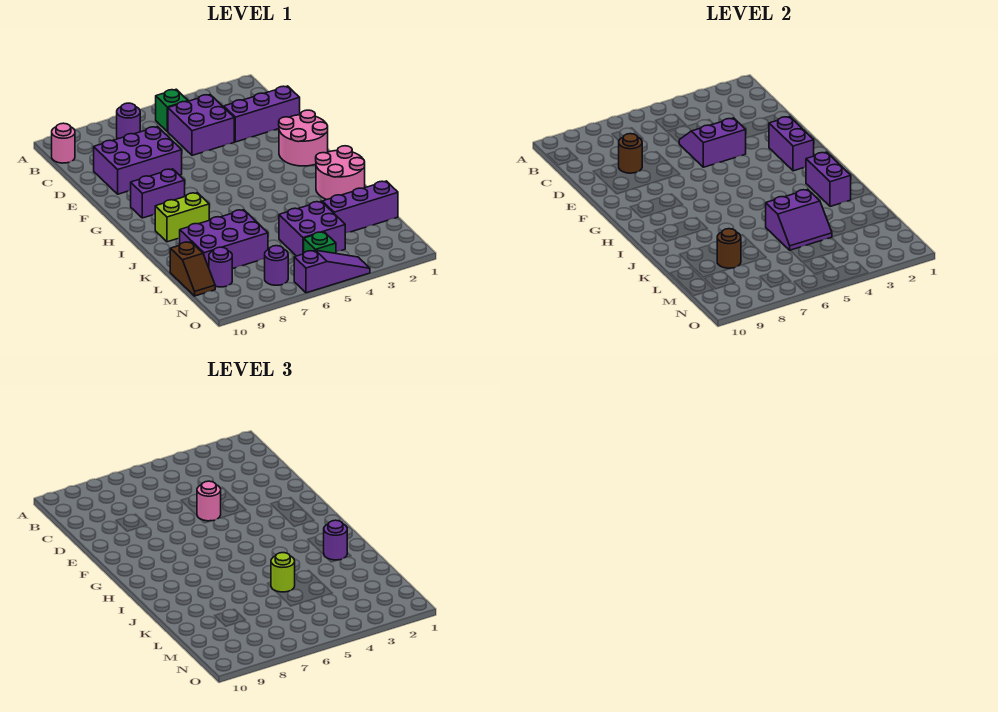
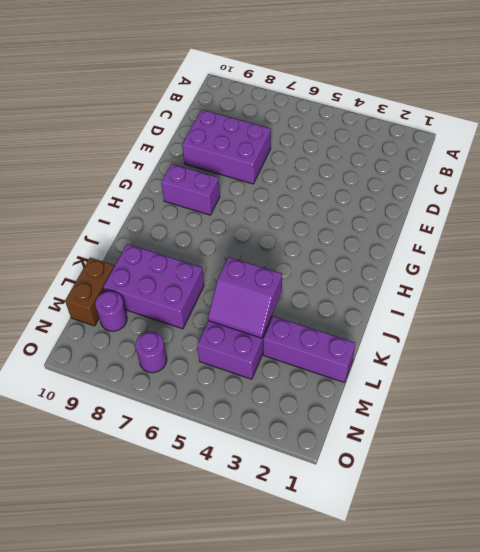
brown 1x2 brick [65,257,114,326] -> brown 1x2 slope [170,242,215,296]
none -> green 1x1 brick [156,89,188,132]
none -> purple 1x1 round brick [117,103,140,139]
none -> pink 1x1 round brick [52,123,75,163]

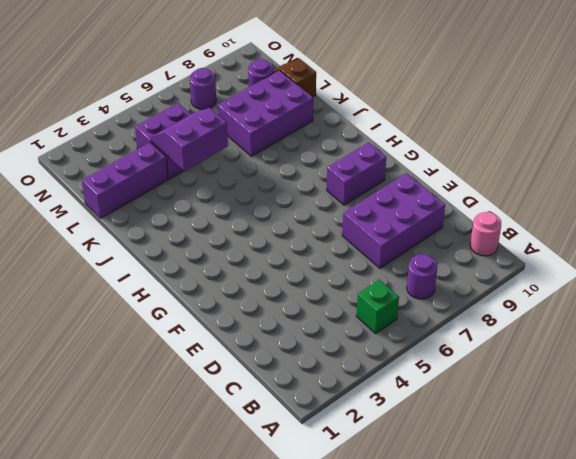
none -> purple 2x2 brick [168,95,234,155]
none -> purple 1x3 brick [224,86,300,142]
none -> pink 2x2 round brick [279,110,328,166]

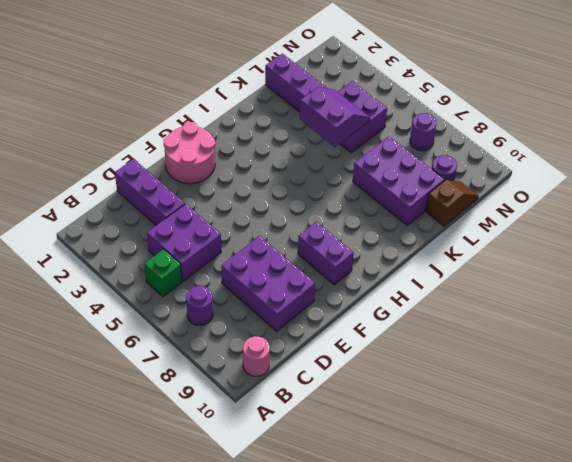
none -> pink 2x2 round brick [316,146,365,200]
none -> lime 1x2 brick [155,193,209,242]
none -> green 1x1 brick [304,232,336,253]

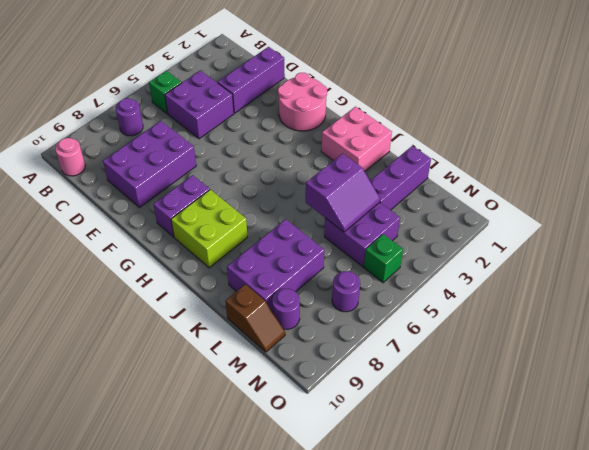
lime 2x2 brick [171,190,247,268] -> lime 1x2 brick [155,193,209,242]
pink 2x2 brick [321,107,392,171] -> pink 2x2 round brick [316,146,365,200]
none -> purple 1x3 slope [294,250,370,293]
none -> purple 2x2 slope [679,118,746,167]
none -> brown 1x1 round brick [619,134,642,173]

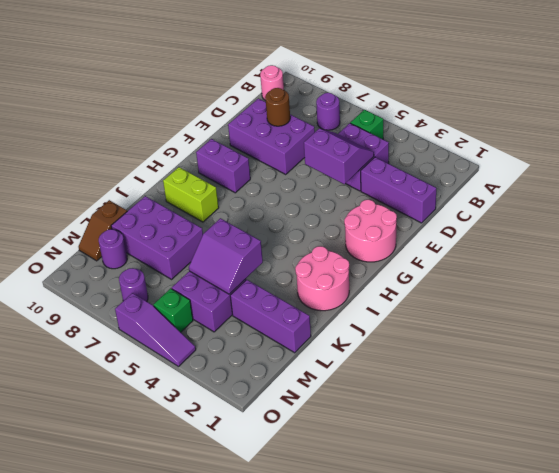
none -> purple 1x2 brick [769,116,814,171]
none -> purple 1x2 brick [806,152,851,206]
none -> brown 1x1 round brick [717,229,741,268]

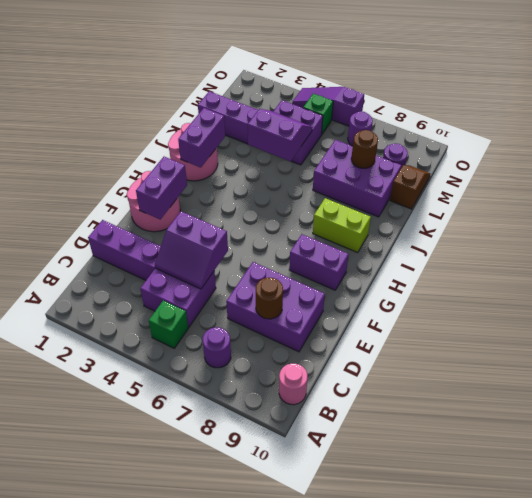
none -> pink 1x1 round brick [197,481,221,521]
none -> purple 1x1 round brick [324,520,347,560]
none -> lime 1x1 round brick [271,553,295,592]

